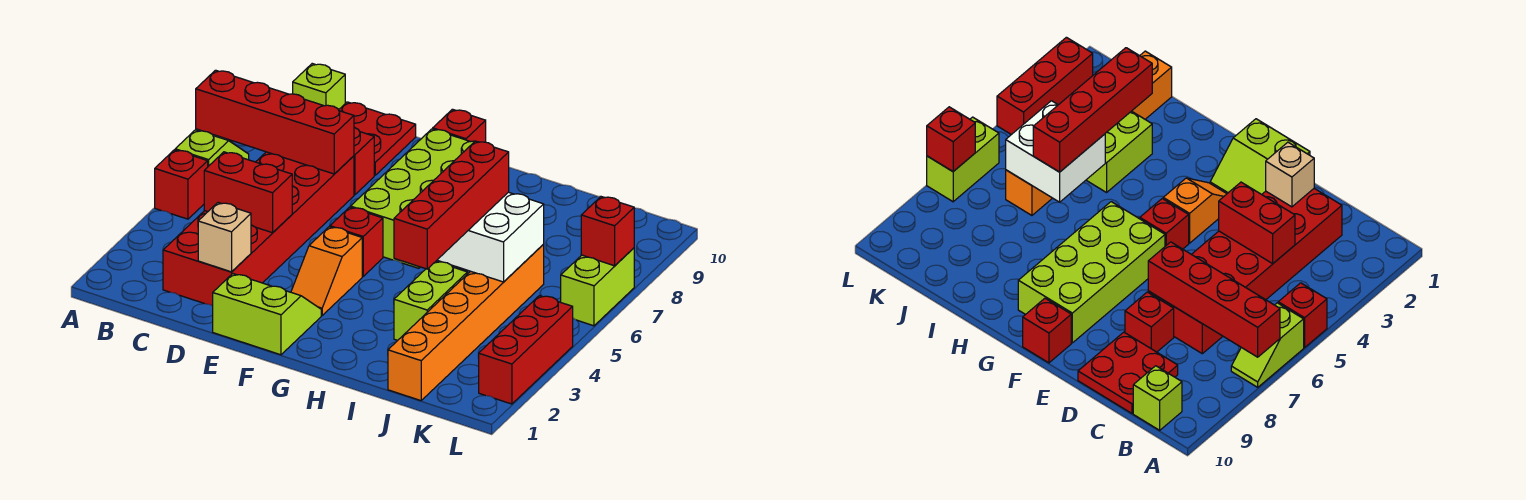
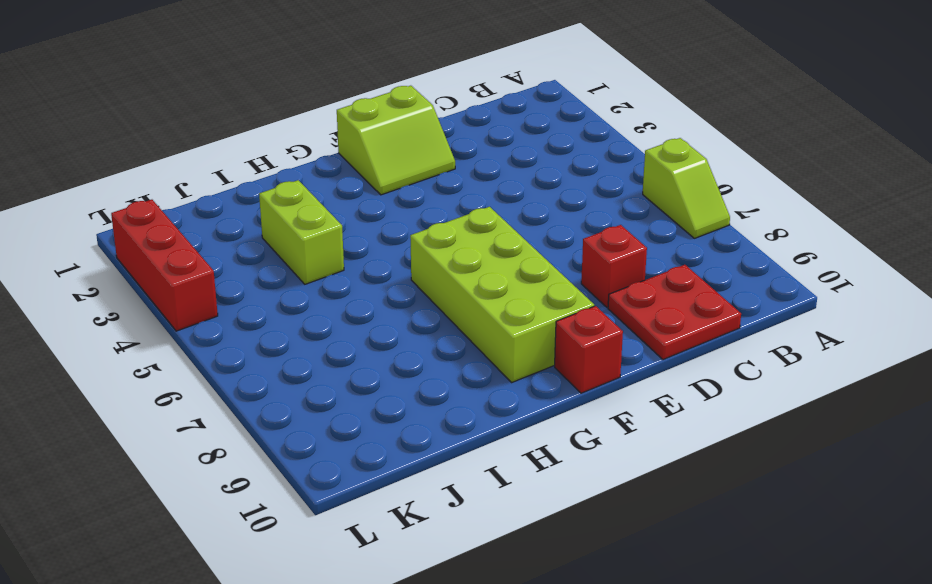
none -> red 1x1 brick [155,150,208,219]
none -> lime 1x1 brick [293,64,345,110]
none -> red 2x6 brick [163,152,354,306]

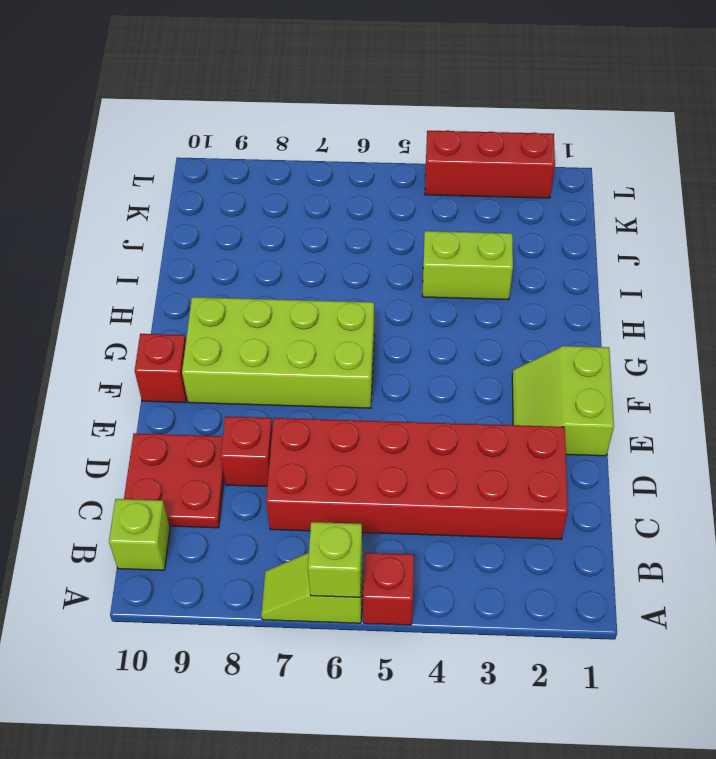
lime 1x1 brick [308,522,362,597] -> none
none -> orange 1x2 slope [291,227,362,316]
none -> red 1x1 brick [330,207,383,276]
none -> orange 1x6 brick [388,245,544,401]

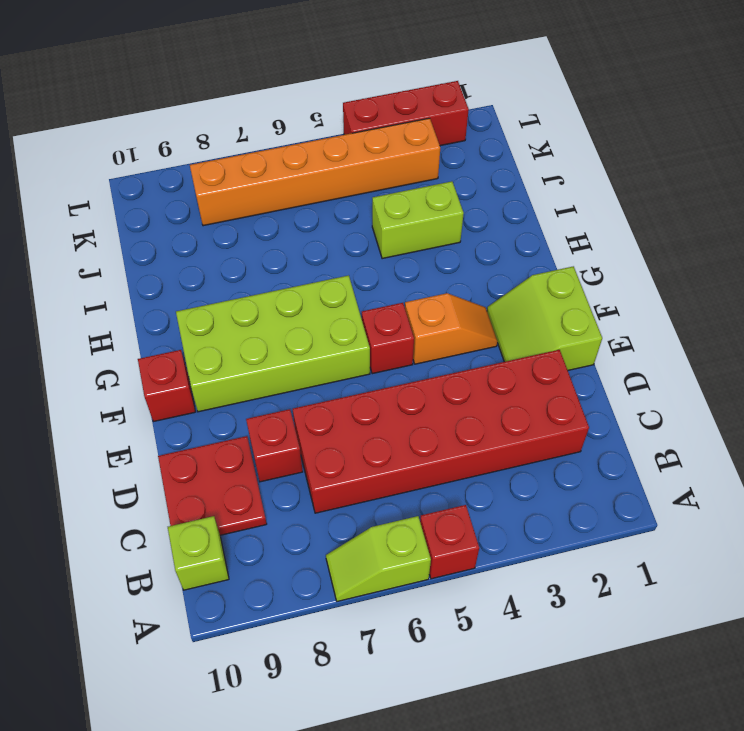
orange 1x6 brick [190,118,440,226] -> orange 1x6 brick moved to [388,245,544,401]
none -> lime 1x2 brick [561,248,634,326]
none -> red 1x4 brick [196,70,354,174]
none -> red 1x2 brick [204,152,292,233]

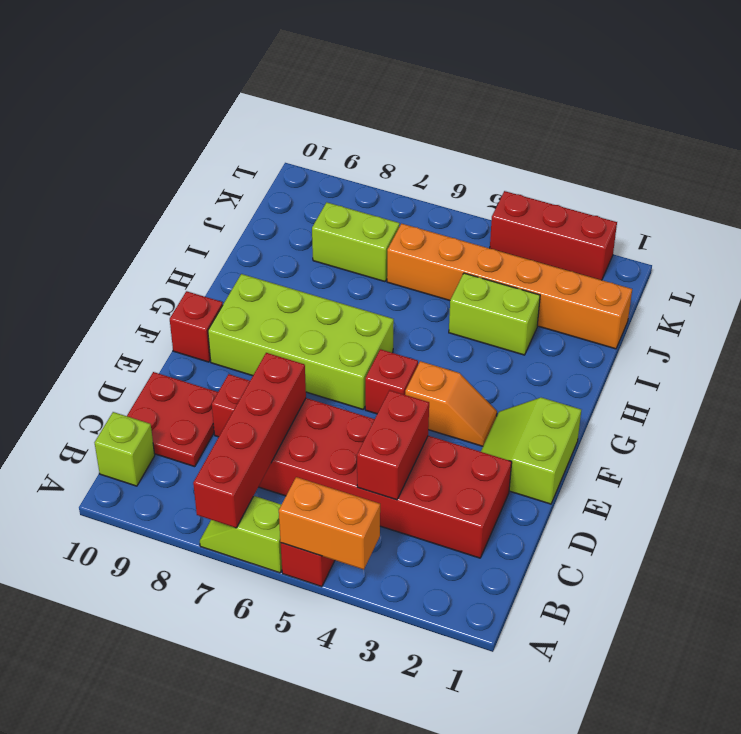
orange 1x2 brick [279,477,380,570] -> none
lime 1x2 brick [312,202,400,282] -> lime 1x2 brick moved to [561,248,634,326]
none -> tan 1x1 brick [198,203,251,272]
none -> white 2x2 brick [438,192,544,282]
none -> red 1x1 brick [581,197,634,266]

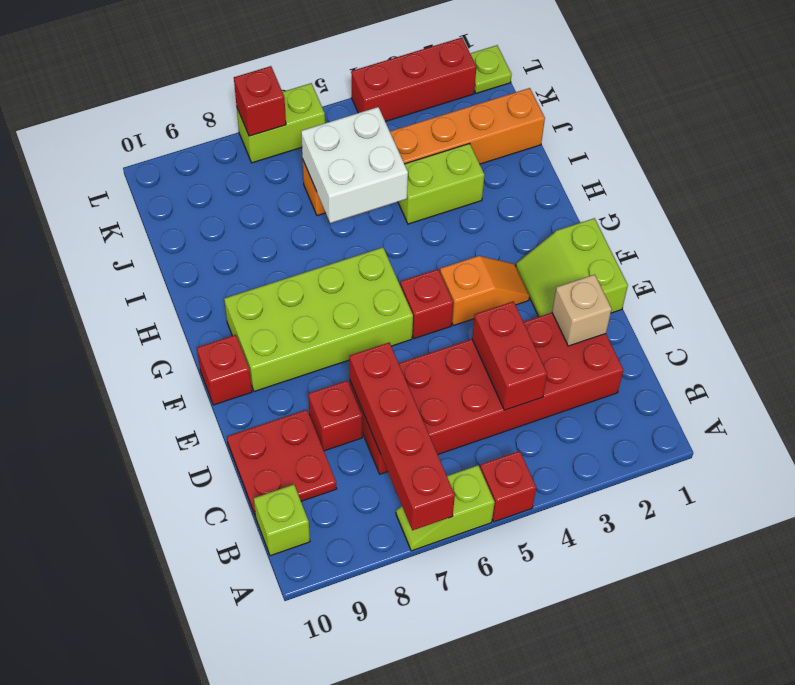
lime 1x1 plate [470,45,512,93] -> none
none -> red 1x4 brick [394,141,509,269]

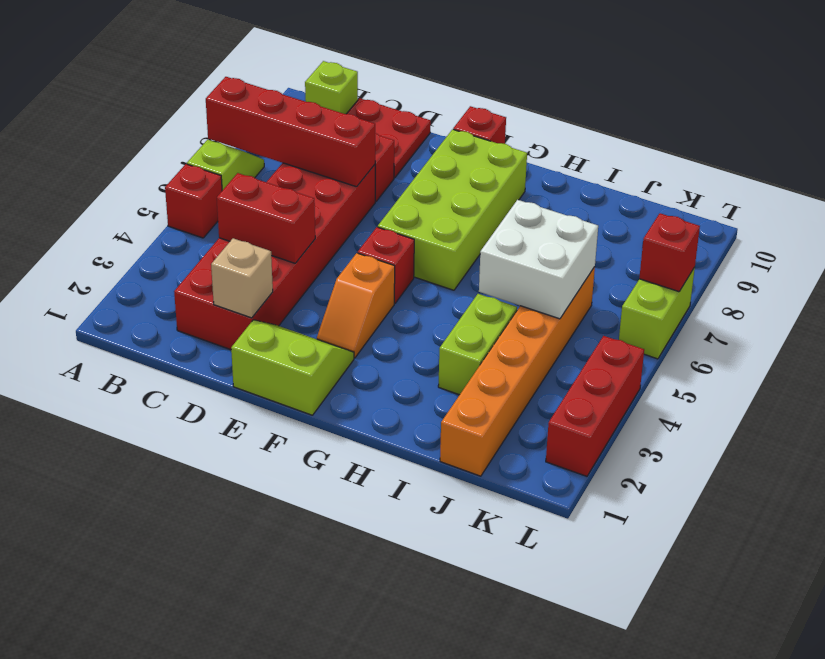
none -> red 1x4 brick [394,141,509,269]

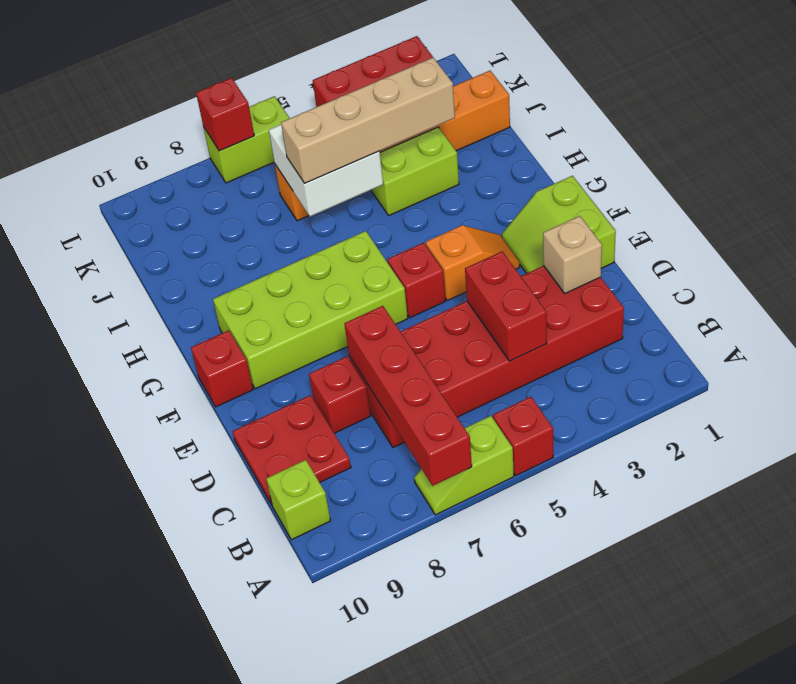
tan 1x4 brick [281,58,455,183] -> red 1x4 brick [394,141,509,269]

